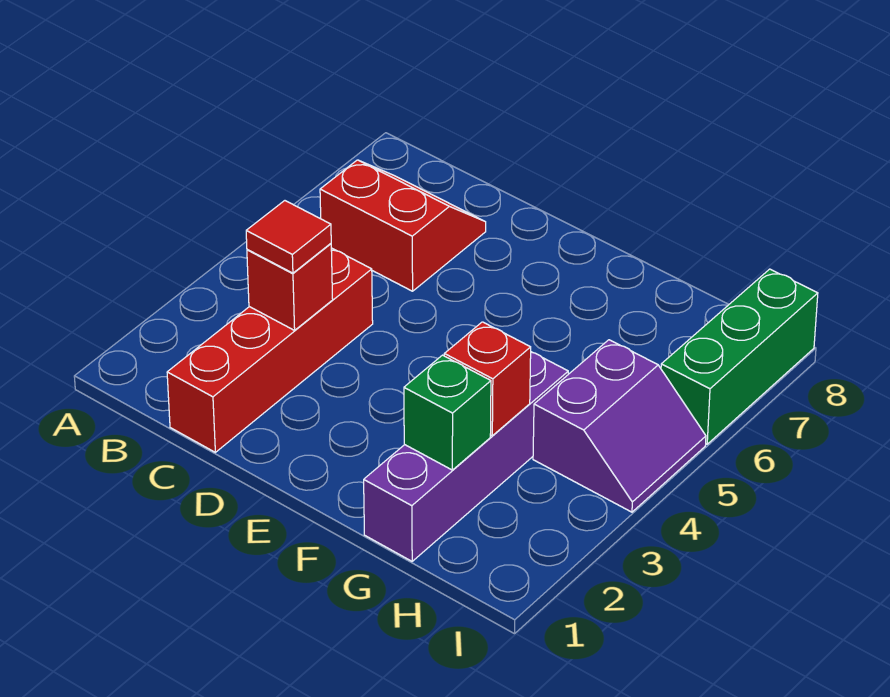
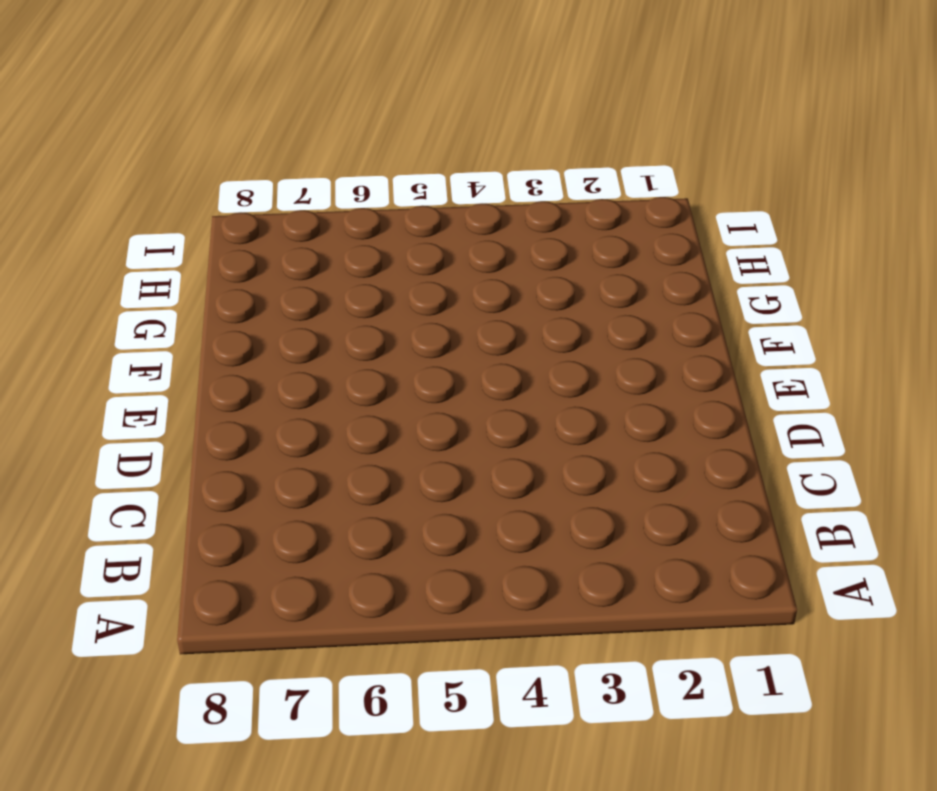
none -> red 2x2 slope [320,160,486,291]
none -> red 1x4 brick [167,248,373,452]

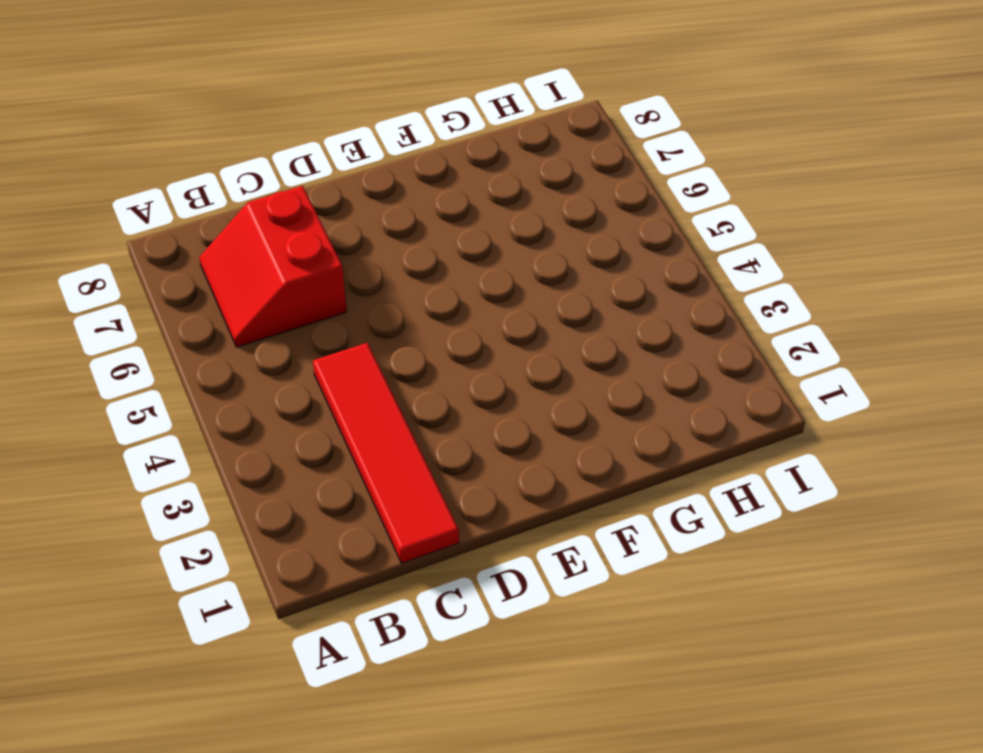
red 2x2 slope [199,186,347,347] -> red 2x2 slope turned to [320,160,486,291]
red 1x4 tile [313,343,459,563] -> red 1x4 brick [167,248,373,452]
none -> purple 1x4 brick [364,352,568,561]
none -> purple 2x2 slope [533,340,706,512]

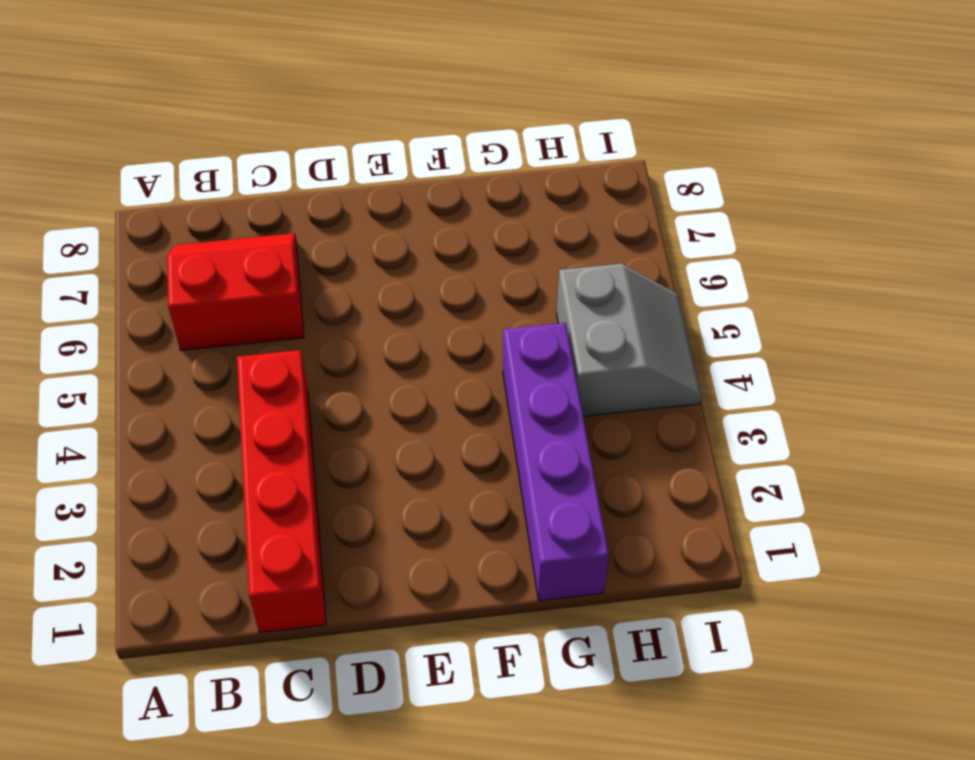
grey 2x2 slope [557,264,702,416] -> purple 2x2 slope [533,340,706,512]
none -> green 1x3 brick [661,269,818,444]
none -> red 1x1 brick [247,244,333,330]

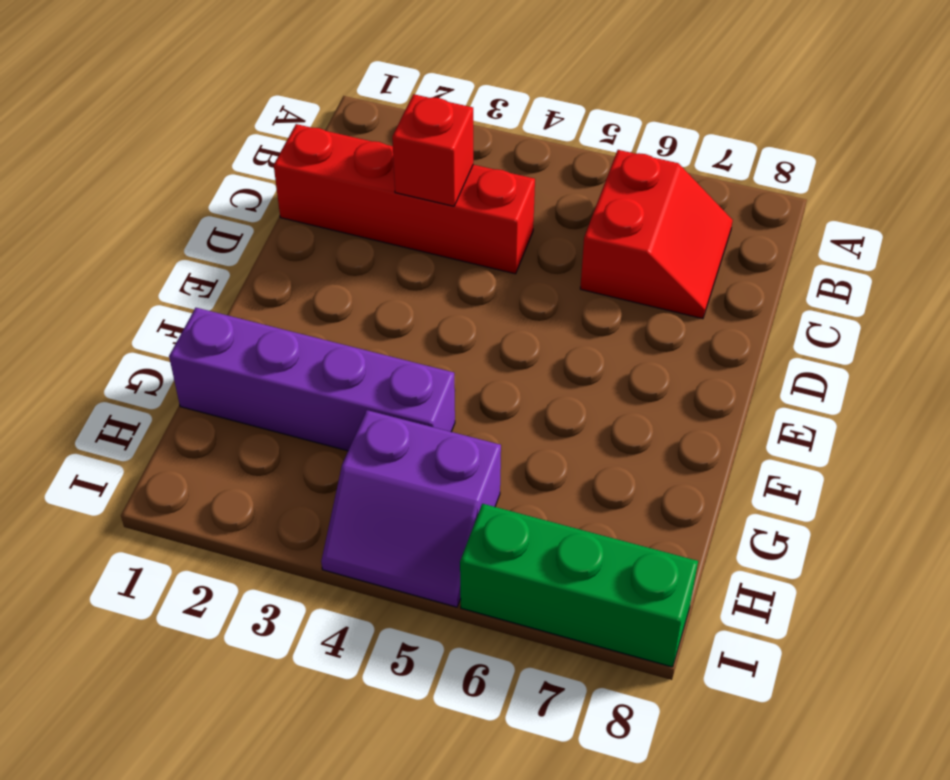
none -> green 1x1 brick [404,355,491,470]
none -> red 1x1 brick [444,322,531,436]

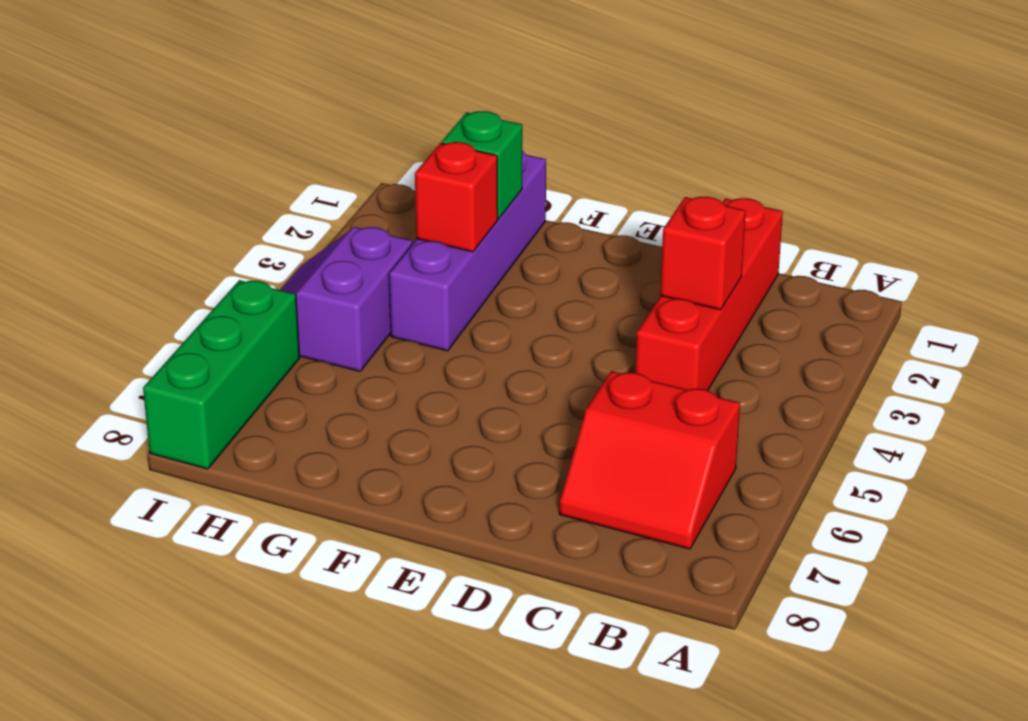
none -> red 1x1 tile [246,201,331,273]

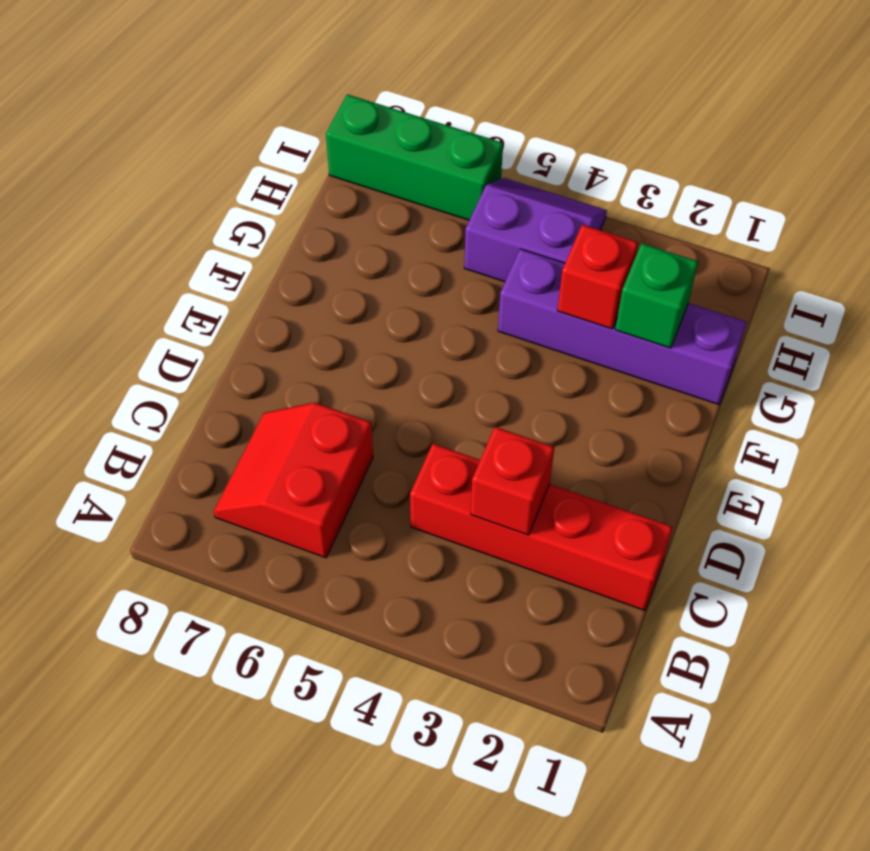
none -> red 1x1 tile [246,201,331,273]

